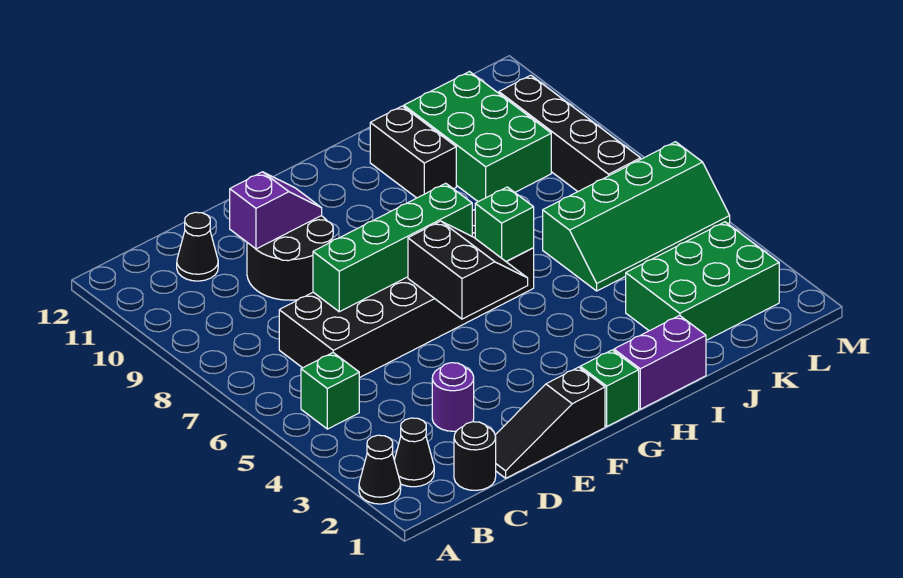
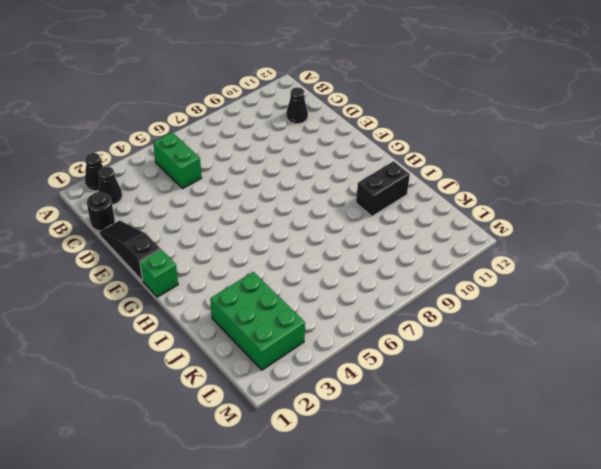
green 1x2 brick [153,132,201,188] -> green 1x1 brick [301,353,359,429]
none -> black 2x6 brick [279,210,534,378]
none -> purple 1x1 round brick [432,363,474,431]
none -> black 2x2 round brick [247,216,333,300]

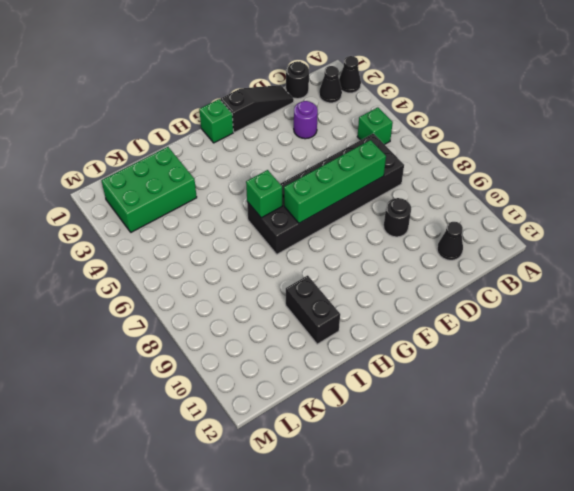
black 1x1 round brick [383,198,411,237] -> black 2x2 round brick [247,216,333,300]
none -> purple 1x2 brick [614,316,706,409]
none -> green 2x4 slope [543,142,730,291]
none -> green 2x3 brick [404,72,551,202]

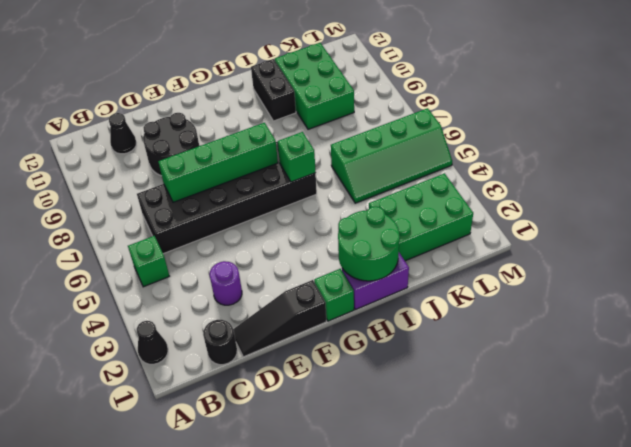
green 2x2 round brick [338,207,400,281] -> none
none -> black 1x1 cone [394,418,434,487]
none -> black 1x4 brick [499,75,641,191]
none -> purple 1x2 slope [230,172,322,249]

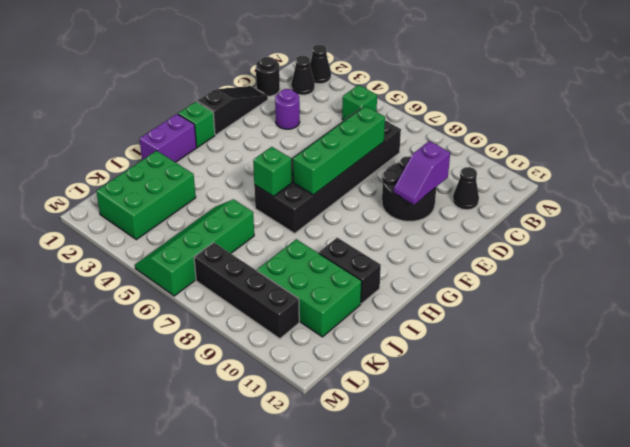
none -> black 2x2 slope [408,221,528,319]

